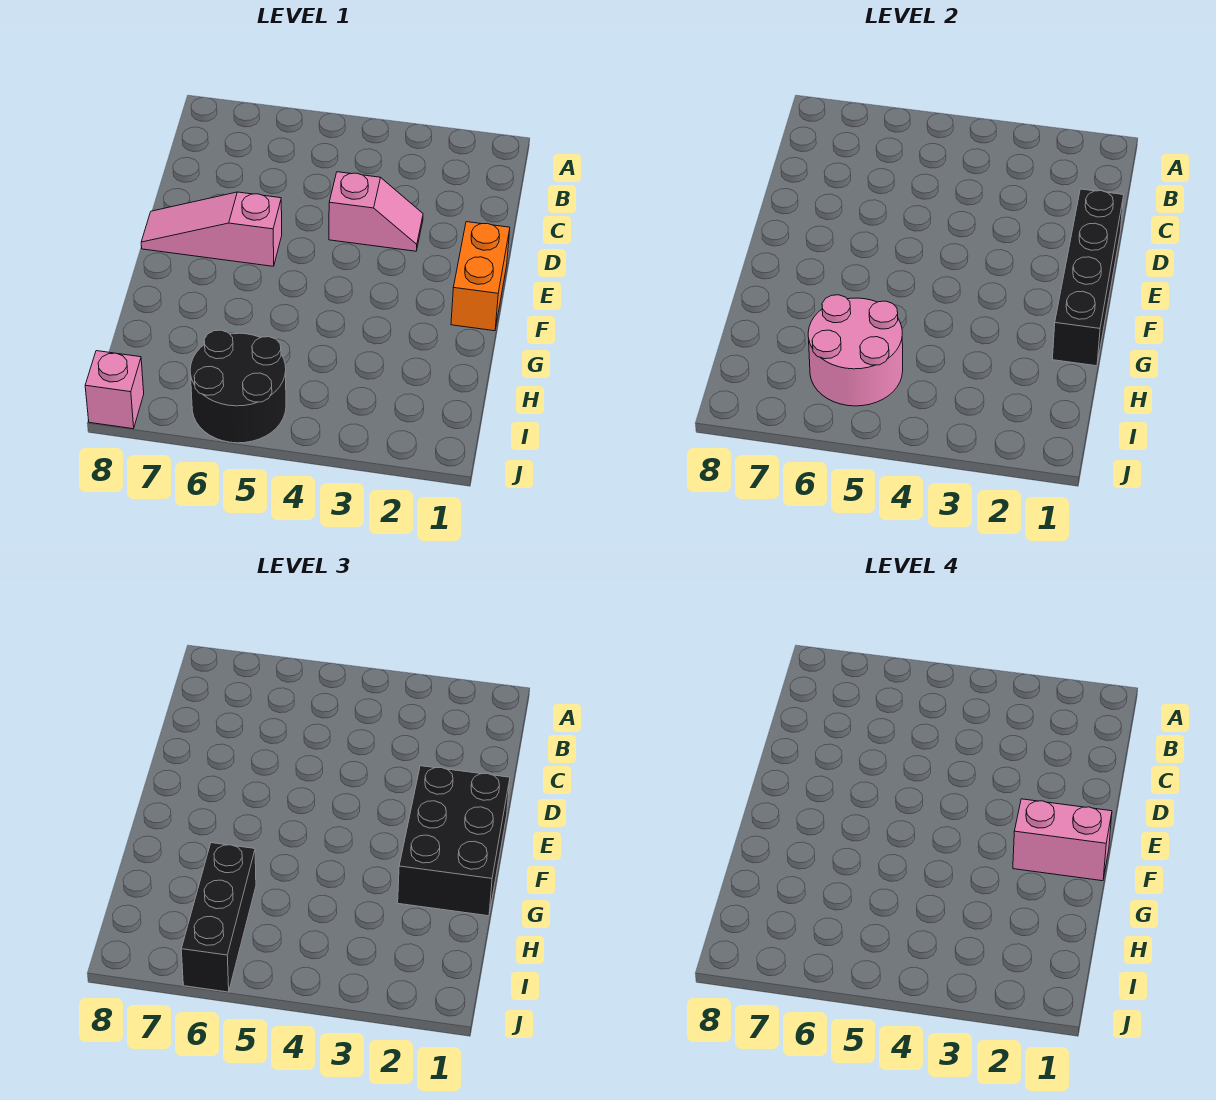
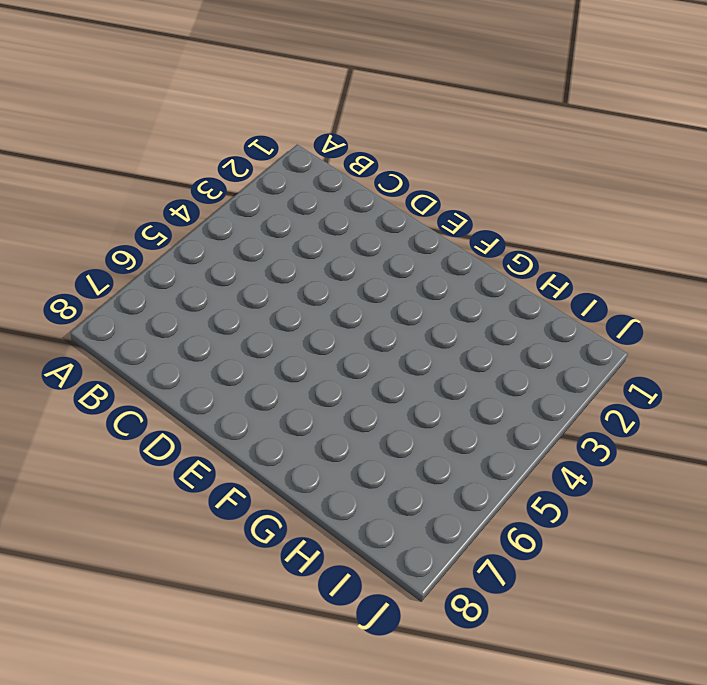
none -> pink 1x2 slope [329,172,423,251]
none -> orange 1x2 brick [451,222,510,331]

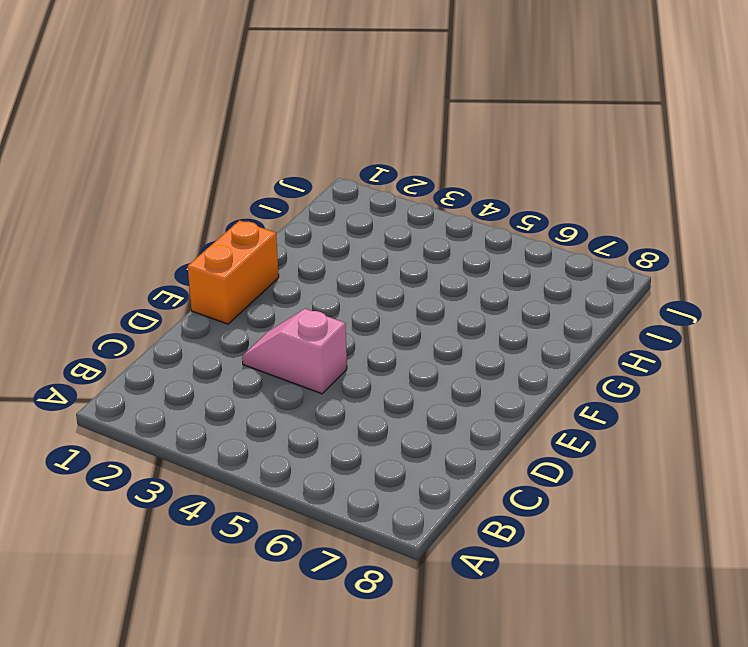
none -> pink 1x3 slope [141,192,282,266]
none -> black 2x2 round brick [190,330,286,443]

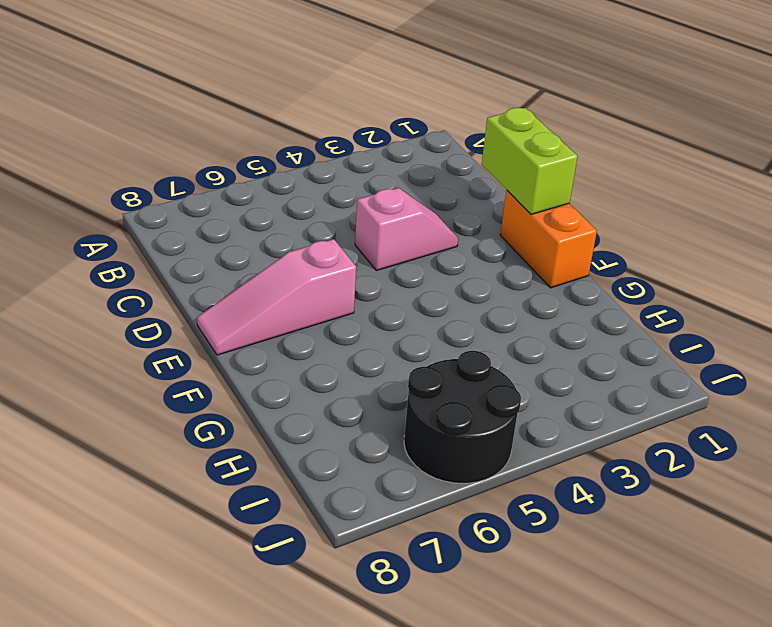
lime 1x2 brick [482,108,578,214] -> black 1x4 brick [1053,189,1124,366]
none -> pink 1x1 brick [85,351,144,429]
none -> pink 2x2 round brick [808,295,903,406]

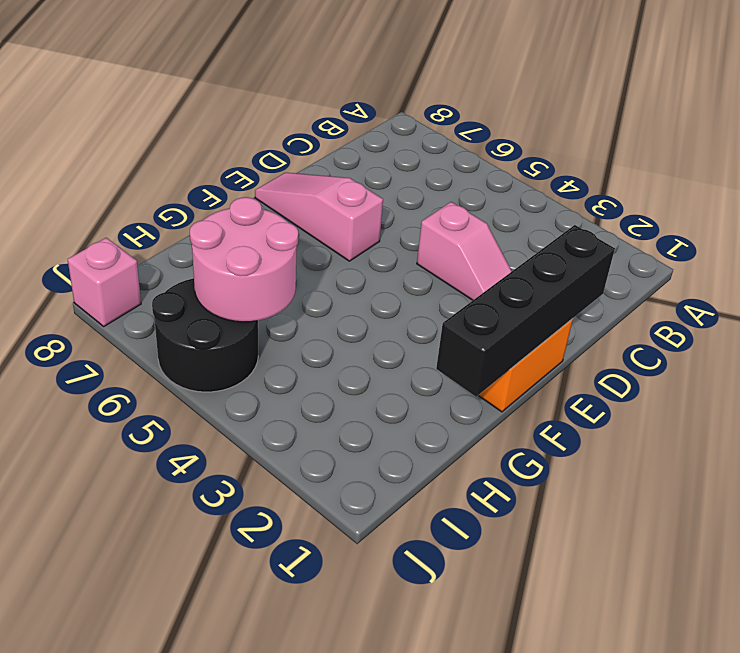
none -> black 2x3 brick [398,766,510,916]
none -> black 1x3 brick [181,843,256,992]

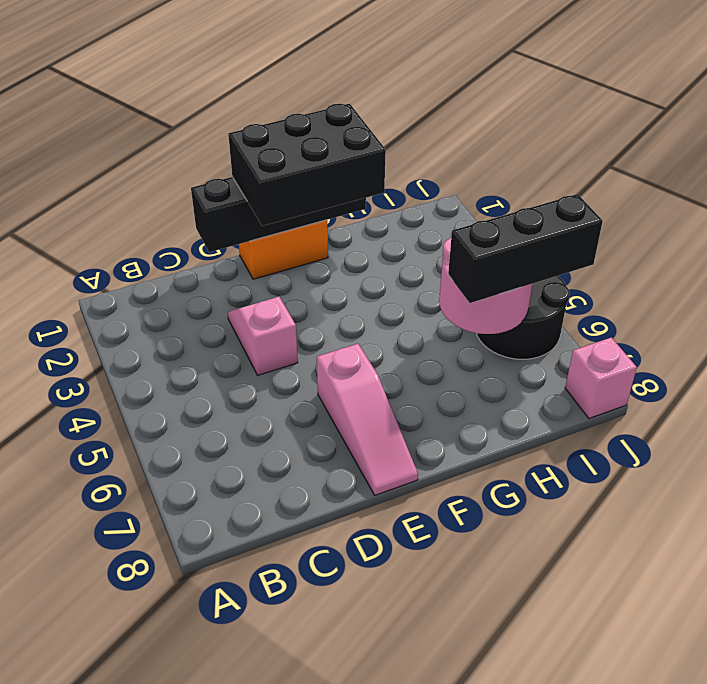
none -> pink 1x2 brick [1013,799,1112,881]

